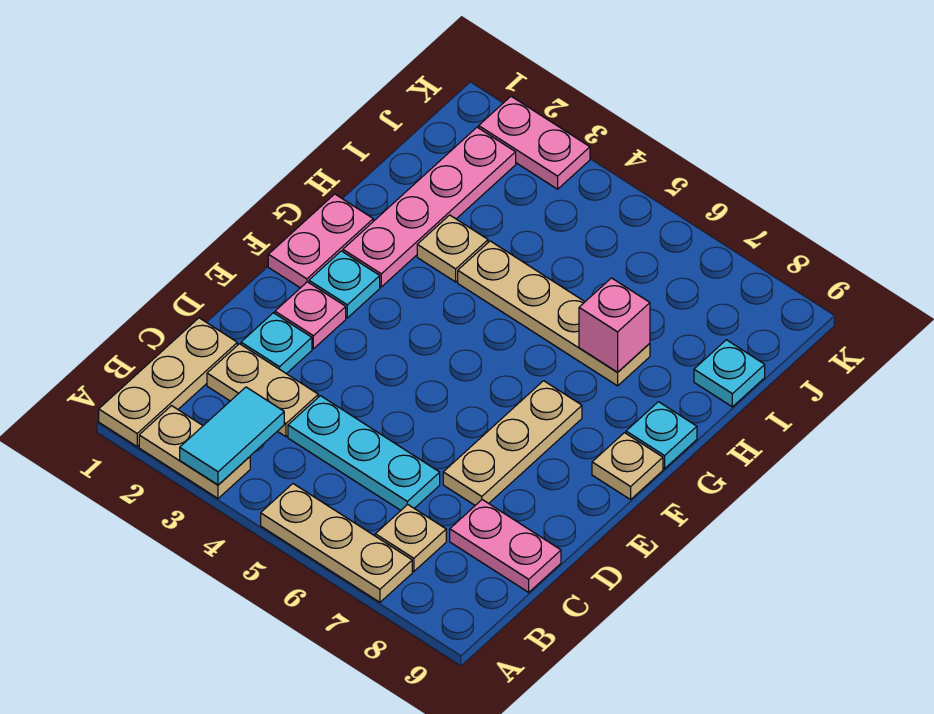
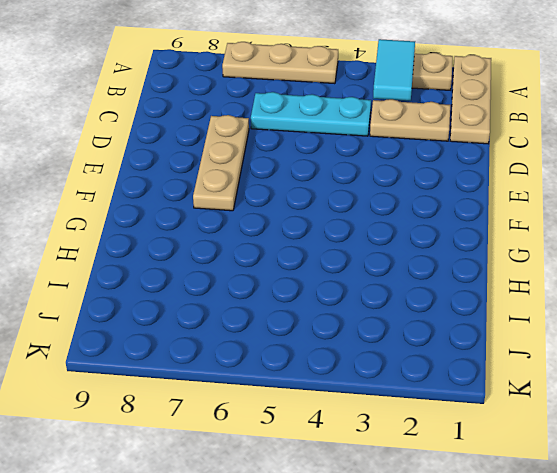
none -> tan 1x1 plate [375,505,446,571]
none -> pink 1x2 plate [450,500,561,592]
none -> cyan 1x1 plate [241,313,312,374]

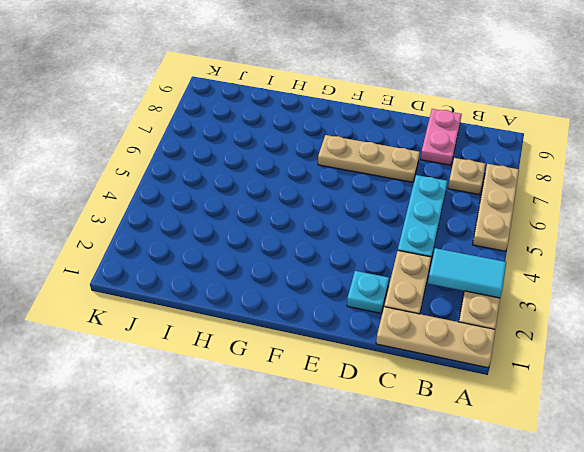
none -> pink 1x1 plate [275,282,346,349]
none -> pink 1x2 plate [268,194,373,288]
none -> cyan 1x1 plate [309,251,380,318]

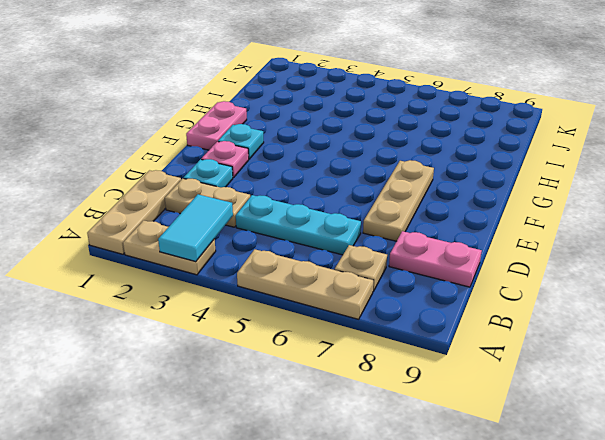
none -> tan 1x1 plate [592,433,663,500]
none -> pink 1x4 plate [343,127,516,287]
none -> cyan 1x1 plate [626,402,697,469]

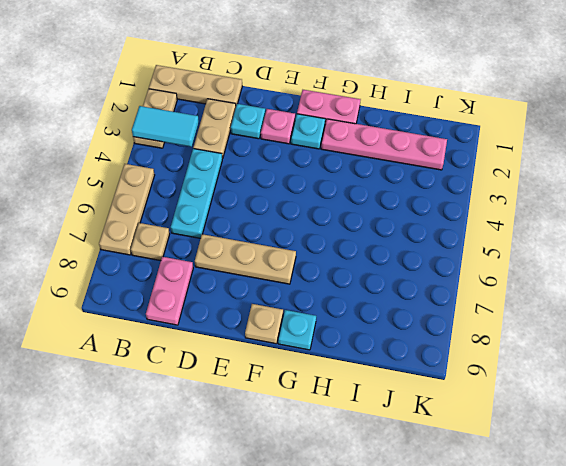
none -> tan 1x1 plate [417,215,488,282]
none -> tan 1x4 plate [458,241,650,386]
none -> cyan 1x1 plate [694,340,765,407]

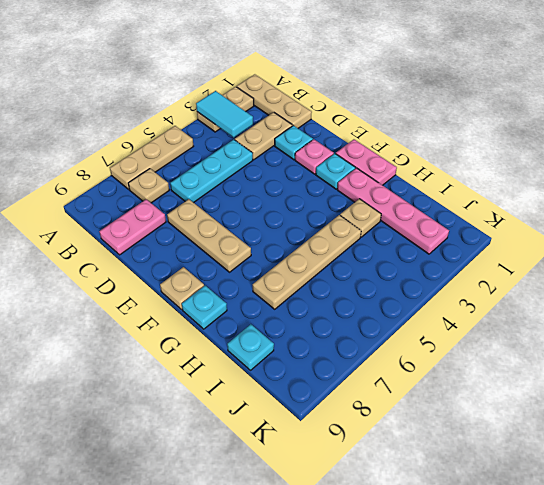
none -> pink 1x2 plate [479,96,590,189]
none -> pink 1x1 brick [579,278,650,372]

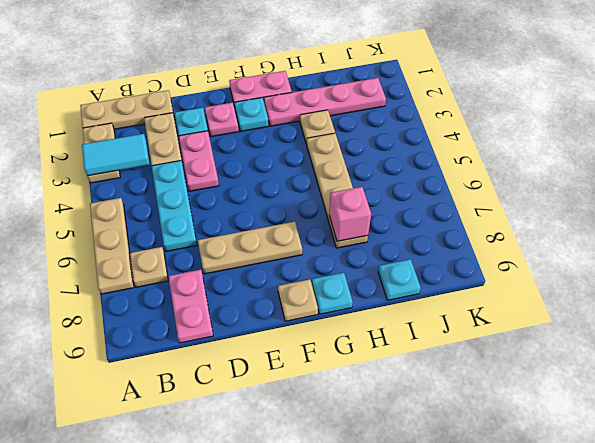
pink 1x2 plate [179,131,219,191] -> pink 1x2 plate moved to [479,96,590,189]

